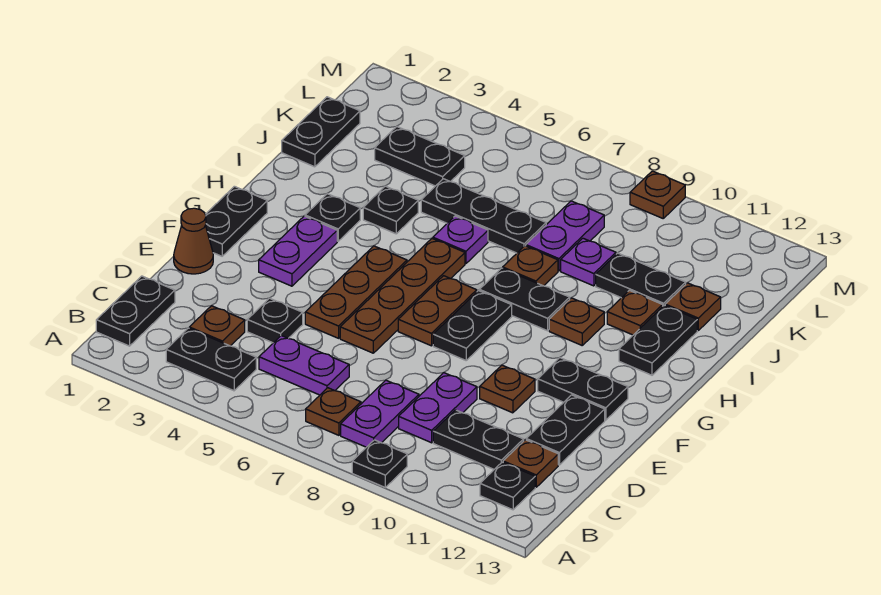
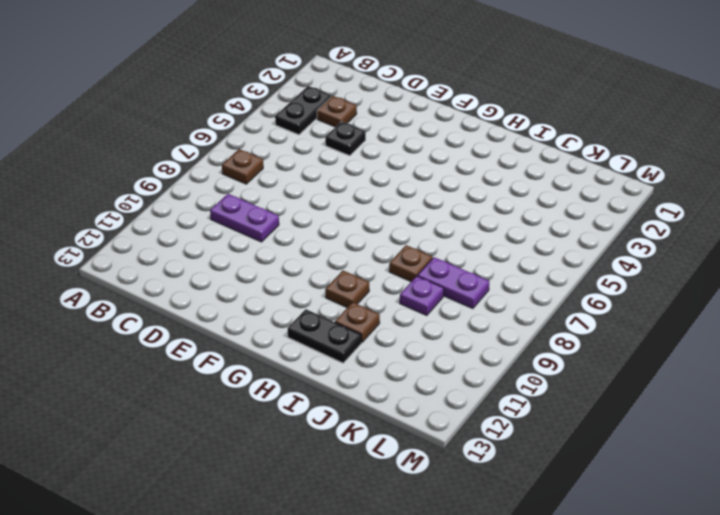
none -> black 1x1 plate [352,440,407,487]
none -> black 1x2 plate [96,276,175,346]
none -> purple 1x2 plate [341,380,419,447]
none -> black 1x1 plate [480,462,535,510]

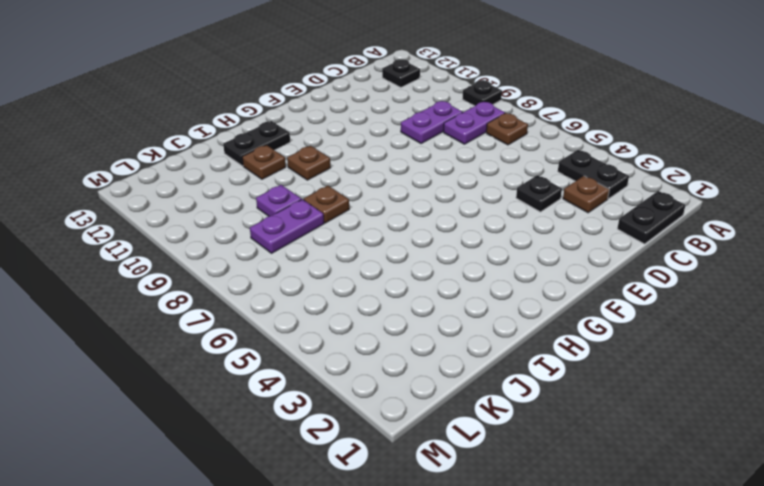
none -> purple 1x2 plate [259,336,349,395]
none -> black 1x2 plate [433,410,524,469]
none -> brown 1x1 plate [503,440,558,487]
none -> black 1x2 plate [526,395,605,465]

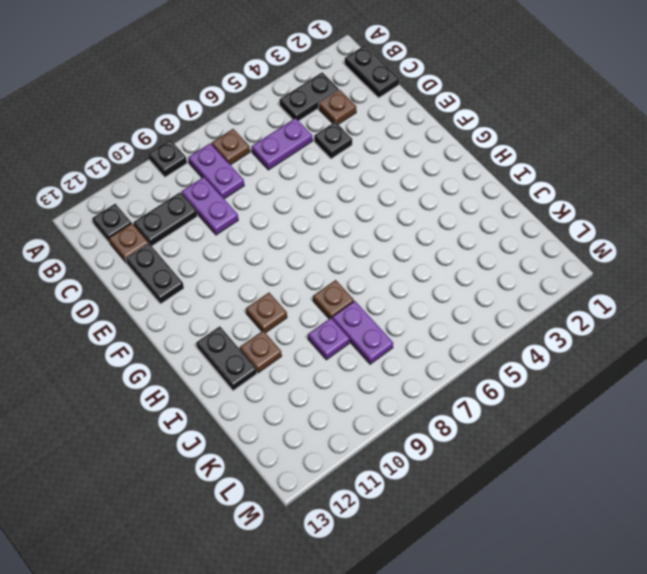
none -> brown 1x1 cone [174,208,213,274]
none -> brown 1x3 plate [305,246,407,338]
none -> brown 1x4 plate [340,239,465,353]
none -> brown 1x1 plate [480,365,535,413]

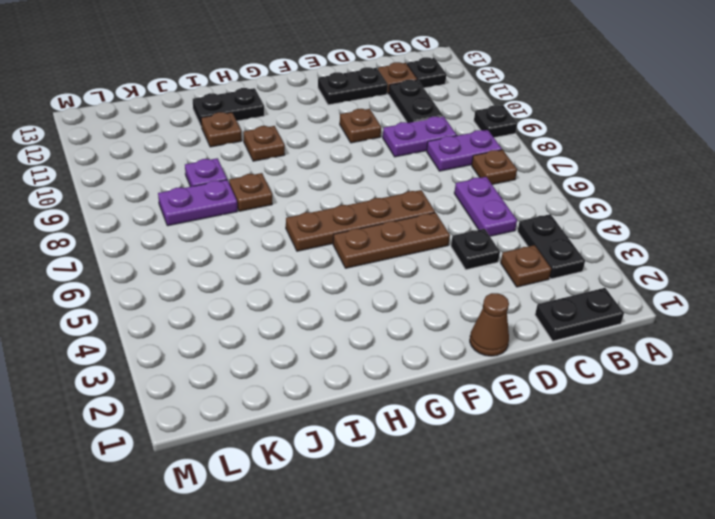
none -> black 1x2 plate [205,186,267,256]
none -> purple 1x2 plate [259,216,337,286]
none -> brown 1x2 plate [398,276,477,346]
none -> black 1x2 plate [433,291,512,360]

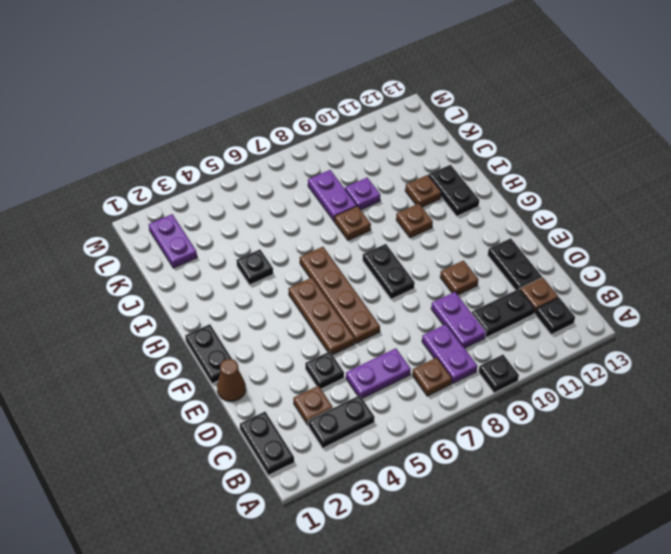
purple 1x2 plate [149,214,197,268] -> purple 1x2 plate moved to [259,216,337,286]
none -> brown 1x2 plate [398,276,477,346]
none -> black 1x2 plate [538,358,628,420]
none -> black 1x1 plate [305,194,360,241]
none -> black 1x2 plate [479,268,570,331]

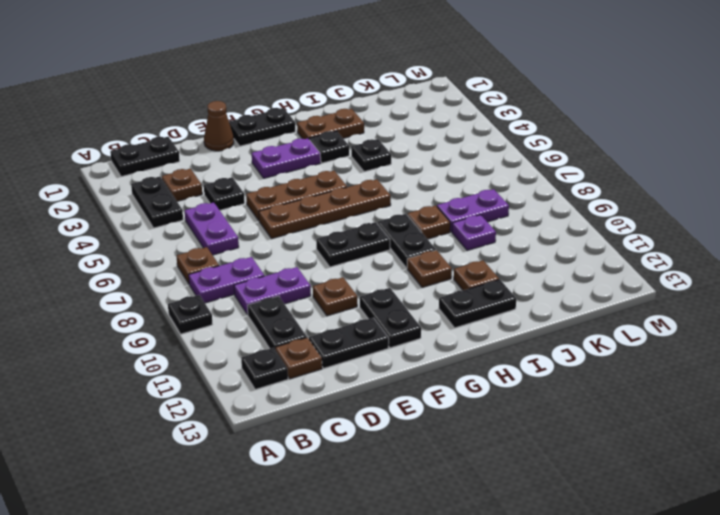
brown 1x2 plate [297,109,364,140] -> brown 1x2 plate moved to [398,276,477,346]
none -> purple 1x1 plate [433,216,488,264]
none -> black 1x2 plate [282,97,360,167]
none -> black 1x3 plate [421,179,546,253]
none -> black 1x2 plate [596,253,686,306]

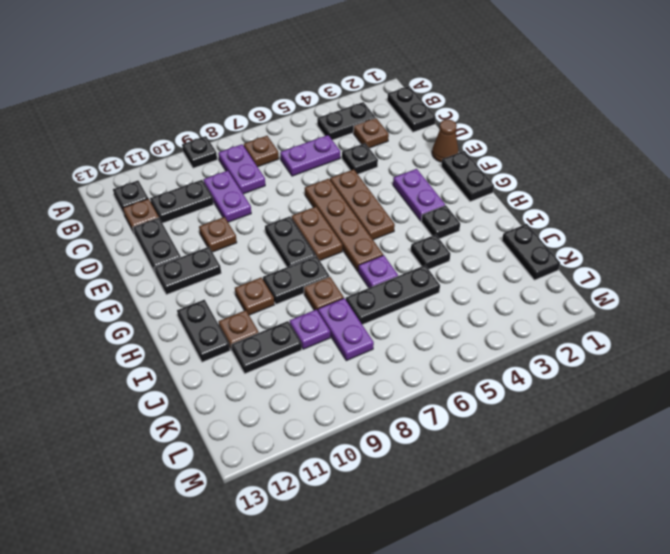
none -> brown 1x1 plate [665,283,721,330]
none -> black 1x2 plate [375,127,465,186]
none -> brown 1x1 plate [630,171,685,218]

